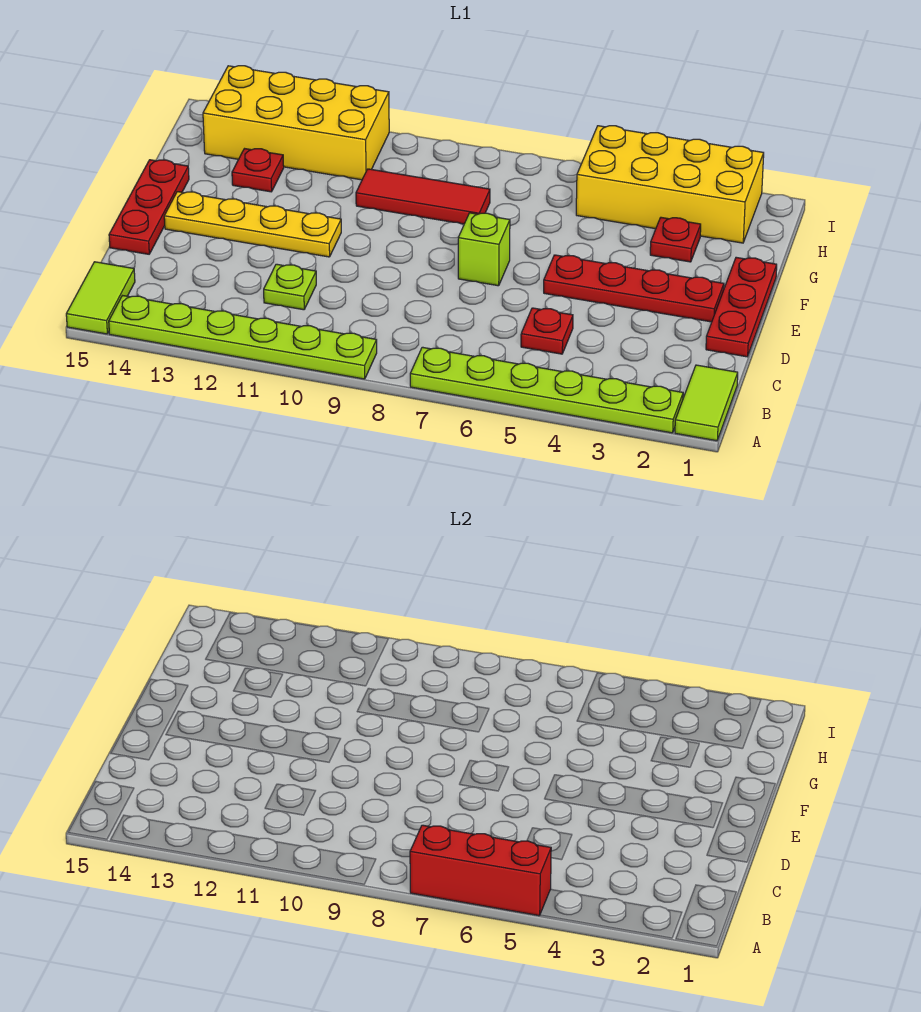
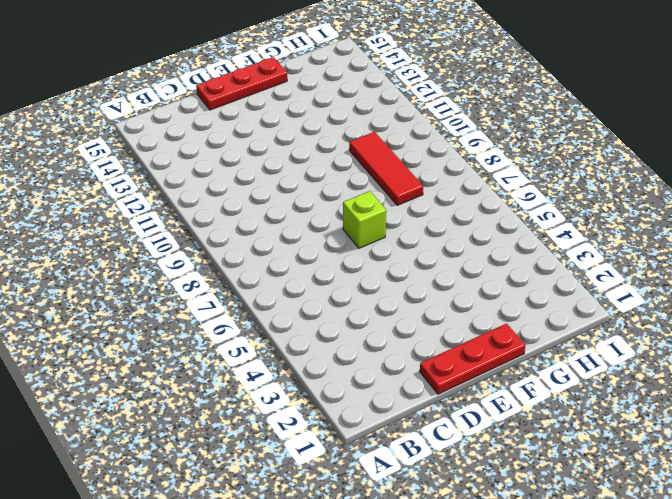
none -> lime 1x2 tile [675,365,738,441]
none -> lime 1x6 plate [410,347,683,433]
none -> lime 1x6 plate [109,296,377,379]

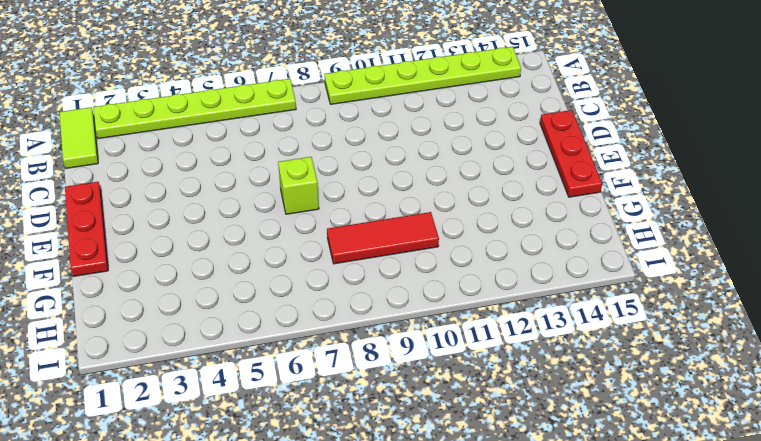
none -> lime 1x2 tile [66,262,135,334]
none -> red 1x1 plate [521,308,573,354]
none -> lime 1x1 plate [264,264,316,310]

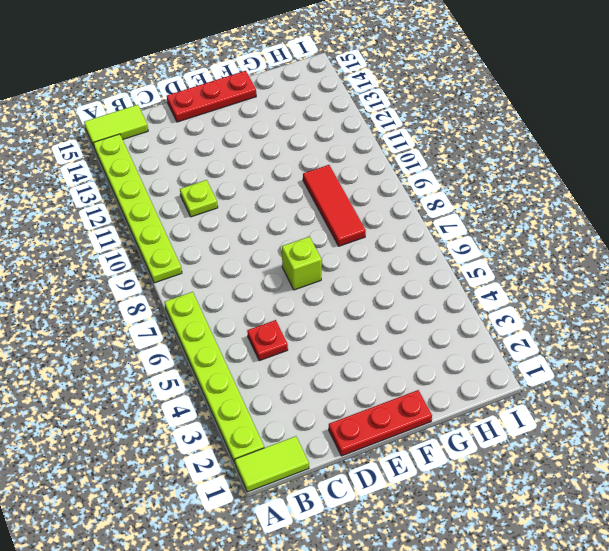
none -> red 1x4 plate [544,255,724,322]
none -> yellow 1x4 plate [164,192,341,257]
none -> red 1x1 plate [650,217,701,262]

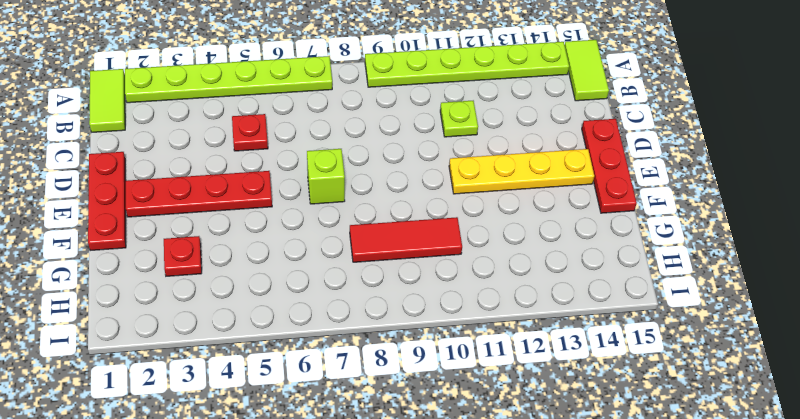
none -> red 1x1 plate [232,149,284,192]
none -> yellow 2x4 brick [576,126,764,243]
none -> yellow 2x4 brick [203,66,389,180]

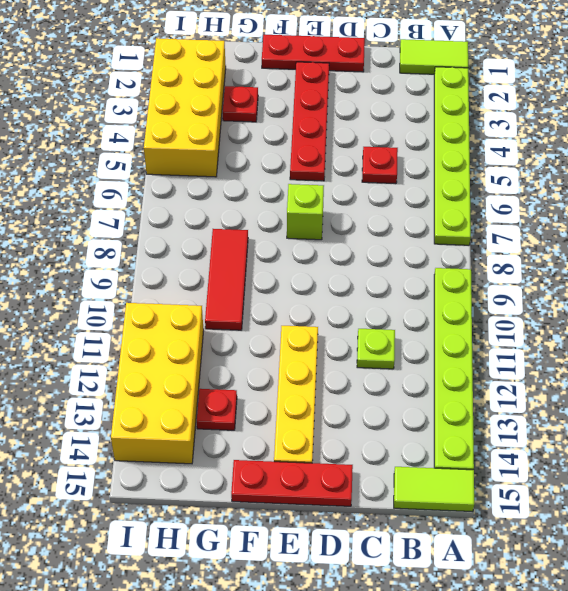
none -> red 1x3 brick [410,825,551,916]

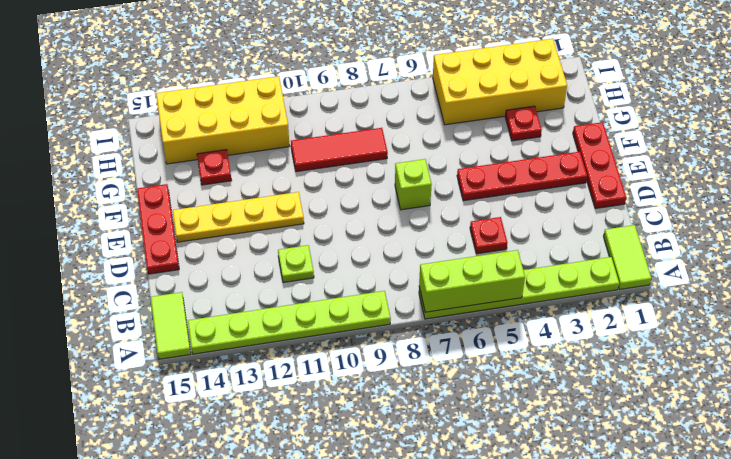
lime 1x3 brick [419,250,525,312] -> red 1x3 brick [410,825,551,916]

